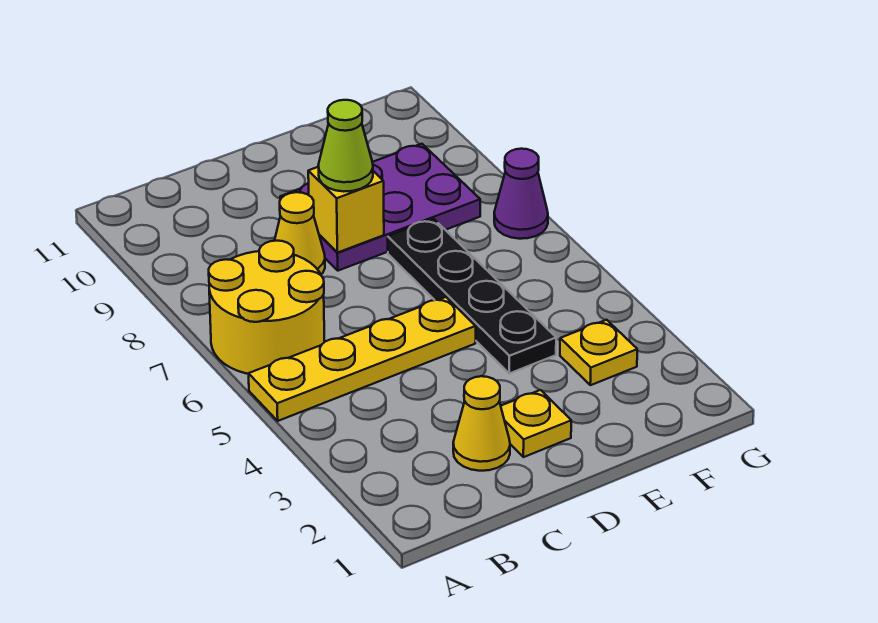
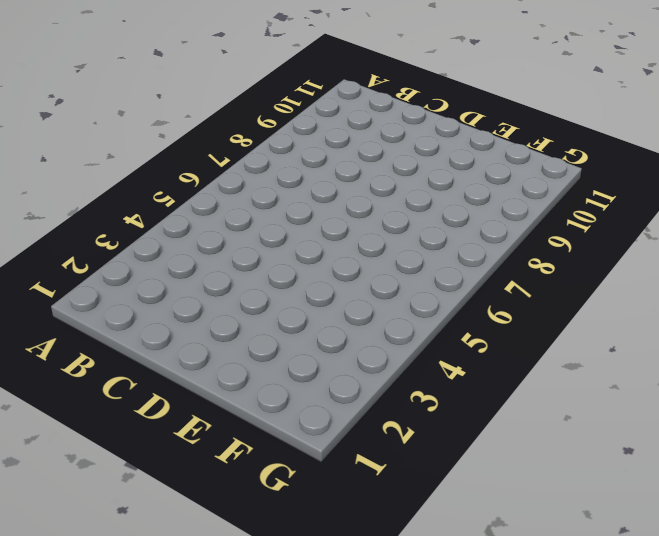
none -> yellow 1x4 plate [249,297,476,421]
none -> yellow 2x2 round brick [209,241,324,374]

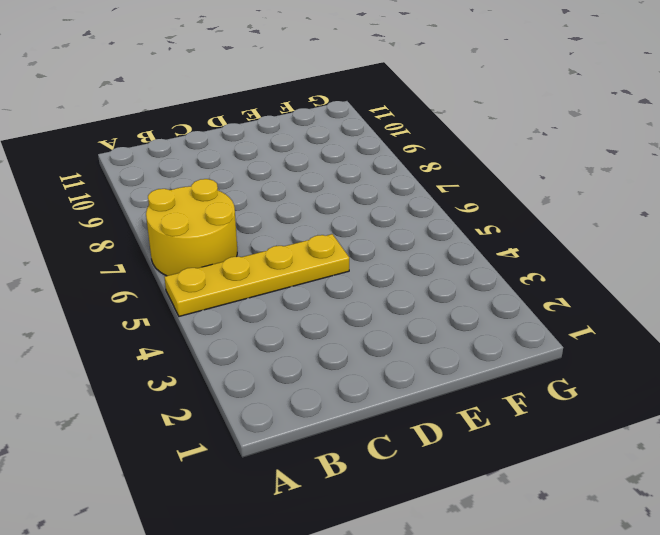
none -> yellow 1x1 cone [453,376,510,471]
none -> yellow 1x1 cone [275,192,325,274]

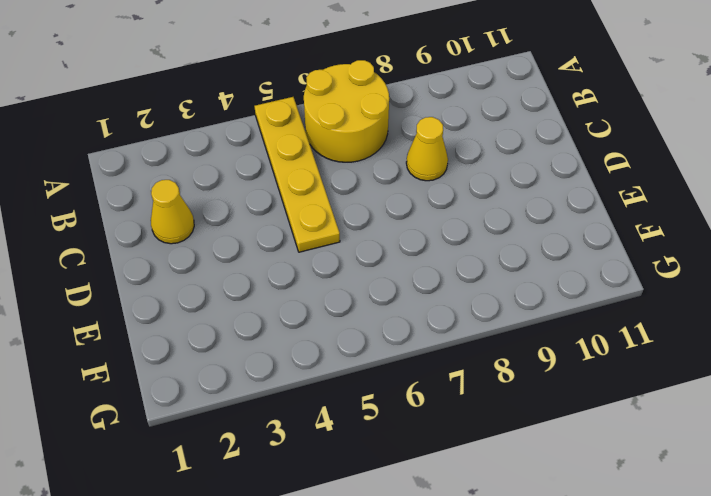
none -> yellow 1x1 plate [501,390,571,457]
none -> purple 2x3 plate [280,144,480,271]

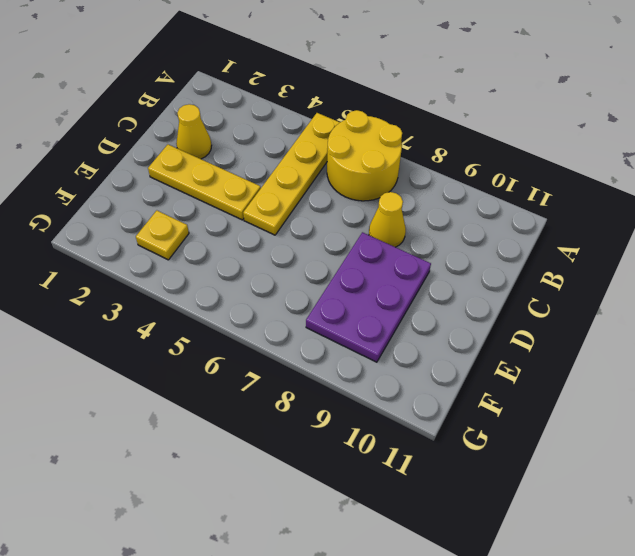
yellow 1x3 plate [148,144,261,220] -> yellow 1x1 plate [501,390,571,457]
none -> black 1x4 plate [388,219,556,373]
none -> purple 1x1 cone [494,149,548,239]

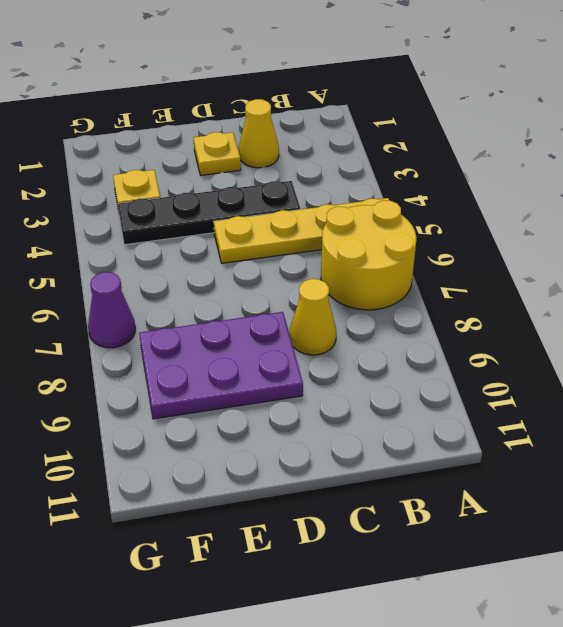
black 1x4 plate [118,181,300,245] -> black 1x4 plate turned to [388,219,556,373]
none -> yellow 1x1 brick [308,167,384,253]
none -> lime 1x1 cone [318,100,373,192]

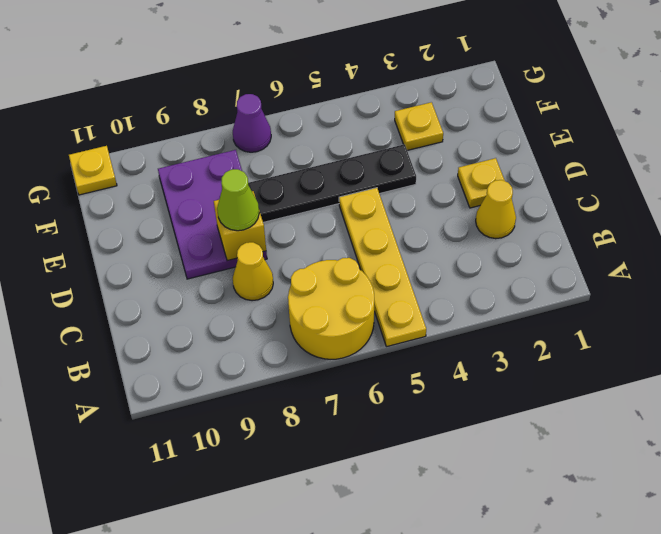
yellow 1x1 plate [69,146,117,195] -> none

